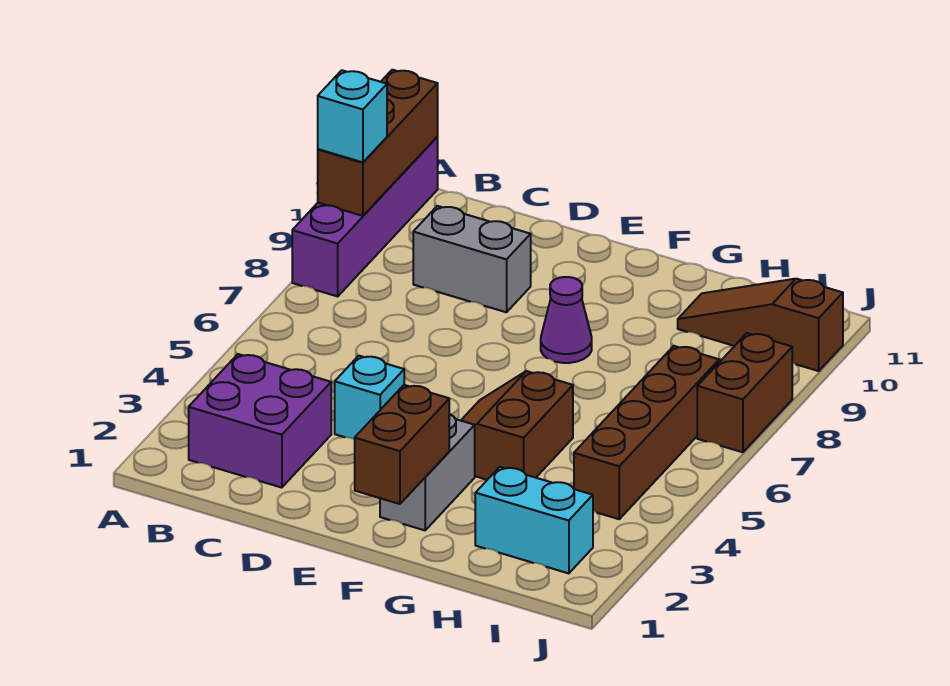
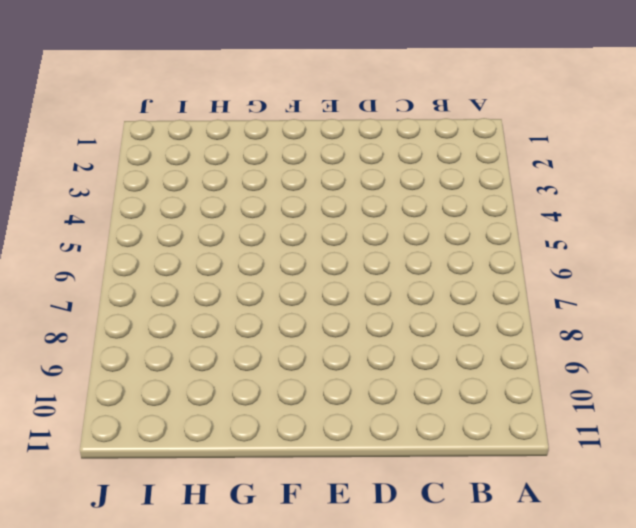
none -> purple 1x4 brick [292,137,438,296]
none -> purple 2x2 brick [189,354,331,488]
none -> grey 1x2 brick [413,206,531,312]

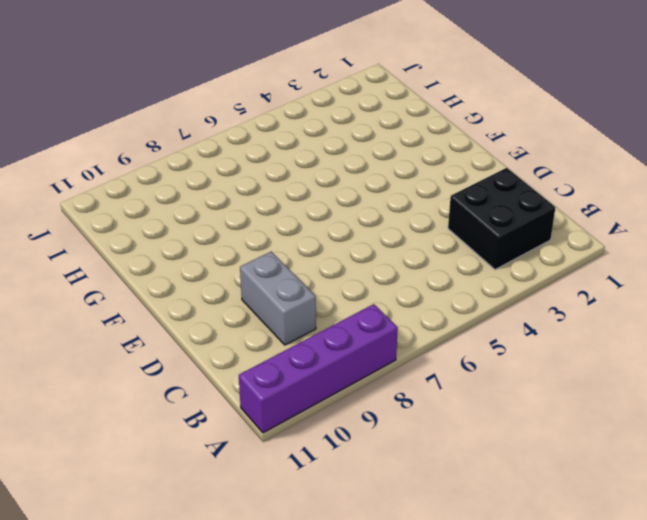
black 2x2 brick [448,168,555,270] -> purple 2x2 brick [189,354,331,488]
none -> cyan 1x1 brick [335,356,404,439]
none -> grey 1x2 brick [380,414,475,530]
none -> brown 2x2 slope [461,371,573,480]

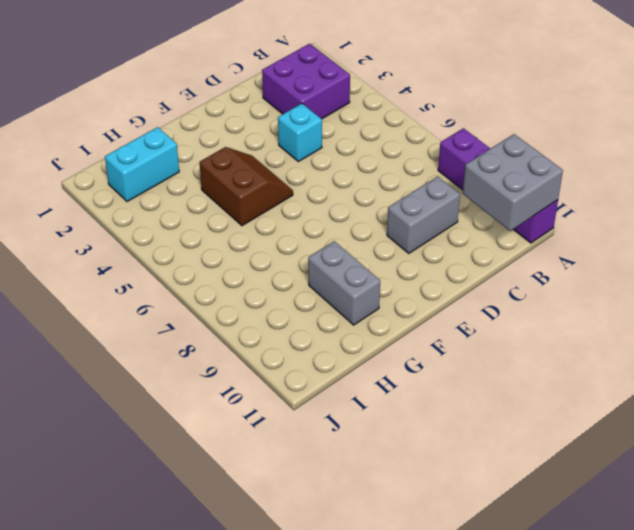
grey 2x2 brick [463,134,563,231] -> brown 1x3 brick [318,70,438,216]
grey 1x2 brick [308,241,380,325] -> grey 1x2 brick moved to [380,414,475,530]
none -> purple 1x1 cone [541,277,592,363]
none -> brown 1x3 slope [678,279,843,371]
none -> brown 1x4 brick [574,346,719,519]

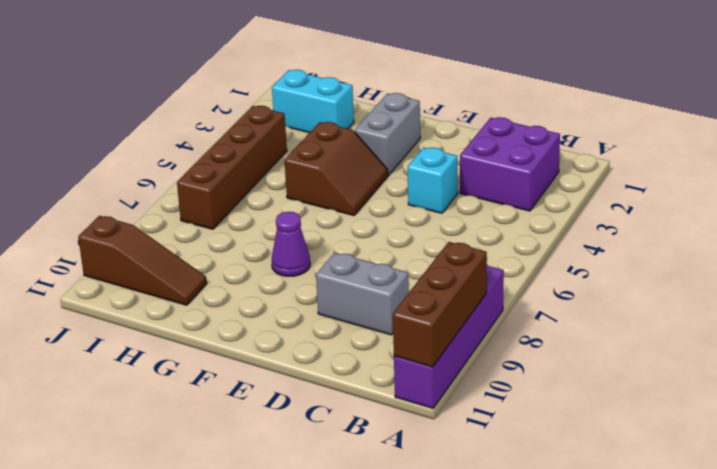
none -> brown 1x2 brick [697,333,792,452]
none -> brown 1x2 brick [355,385,449,504]
none -> cyan 1x1 brick [318,70,387,162]

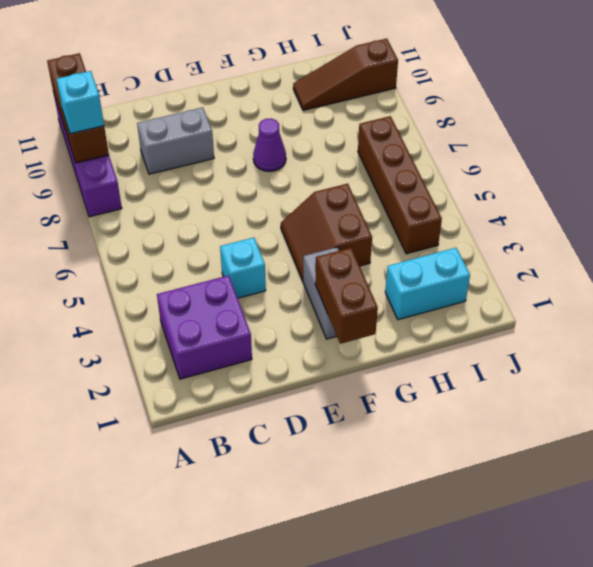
none -> brown 1x2 brick [697,333,792,452]

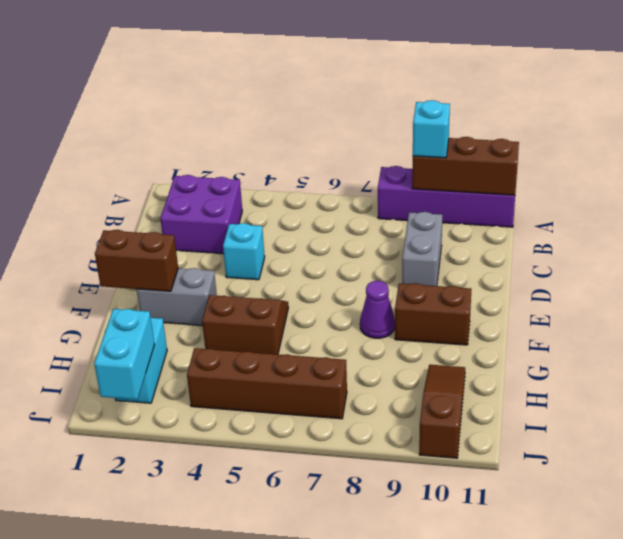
brown 1x2 brick [395,283,471,345] -> brown 1x2 brick moved to [697,333,792,452]
cyan 1x2 brick [94,309,155,400] -> none

